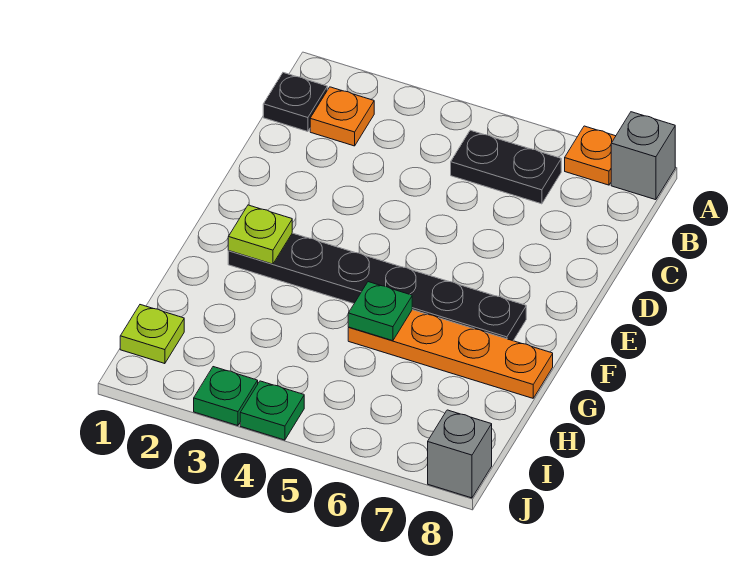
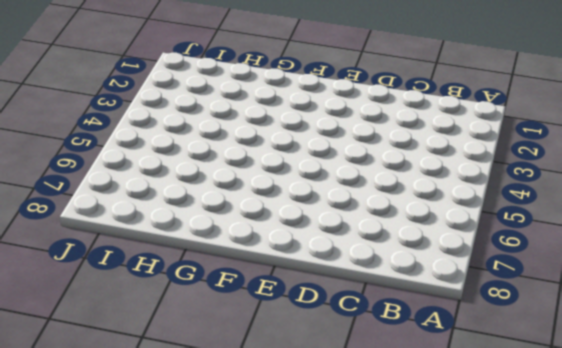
none -> orange 1x1 plate [565,126,616,185]
none -> grey 1x1 brick [611,112,675,200]
none -> black 1x1 plate [263,73,327,132]

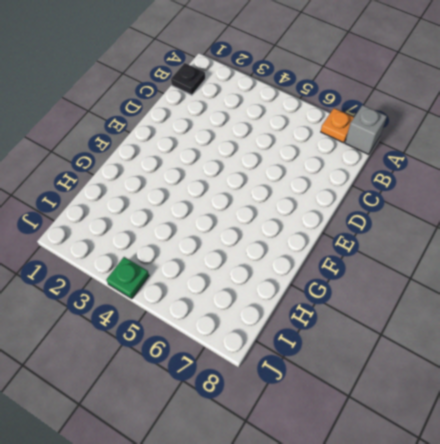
none -> orange 1x1 plate [310,87,374,146]
none -> black 1x2 plate [451,130,561,204]
none -> black 1x6 plate [228,233,526,341]

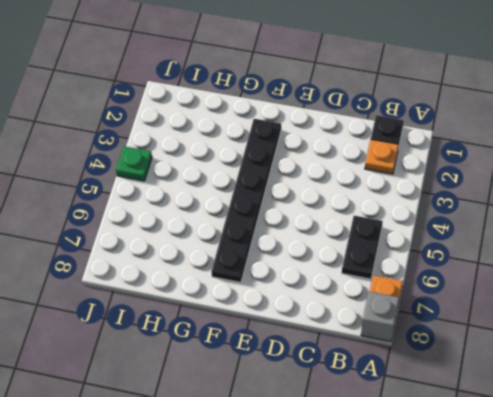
none -> orange 1x4 plate [348,310,553,398]
none -> lime 1x1 plate [120,305,184,364]
none -> green 1x1 plate [194,367,258,426]

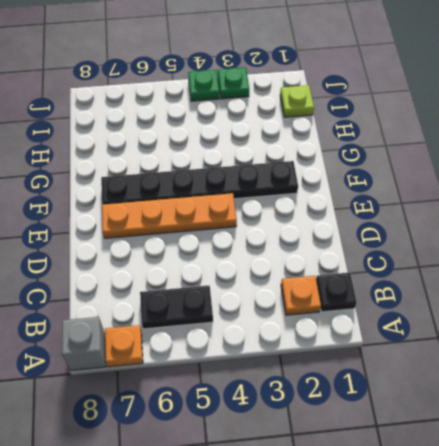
orange 1x4 plate [102,193,237,238] -> orange 1x4 plate moved to [348,310,553,398]
none -> grey 1x1 brick [428,410,492,498]
none -> lime 1x1 plate [228,205,292,264]
none -> green 1x1 plate [348,282,412,341]

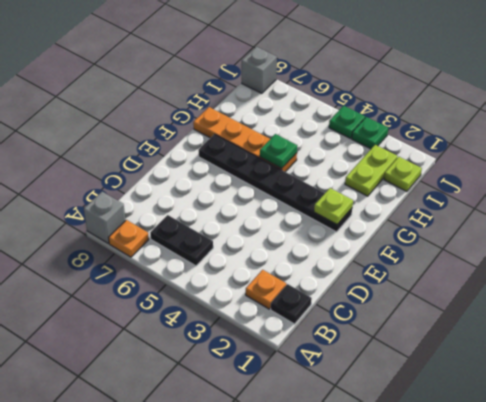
lime 1x2 plate [345,145,398,196] -> none

